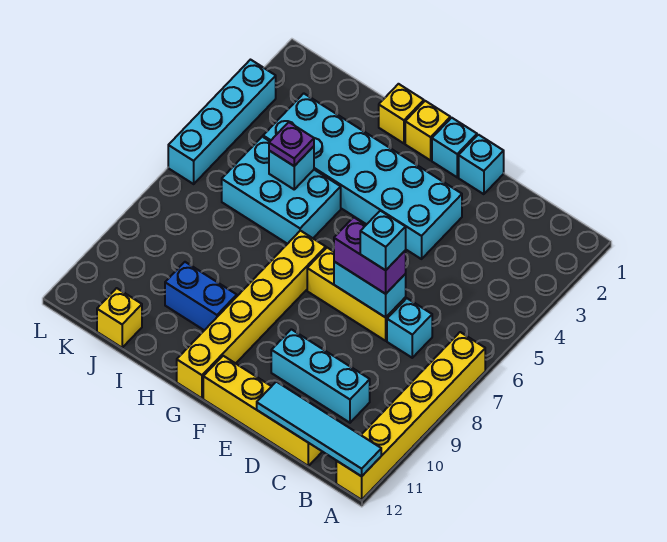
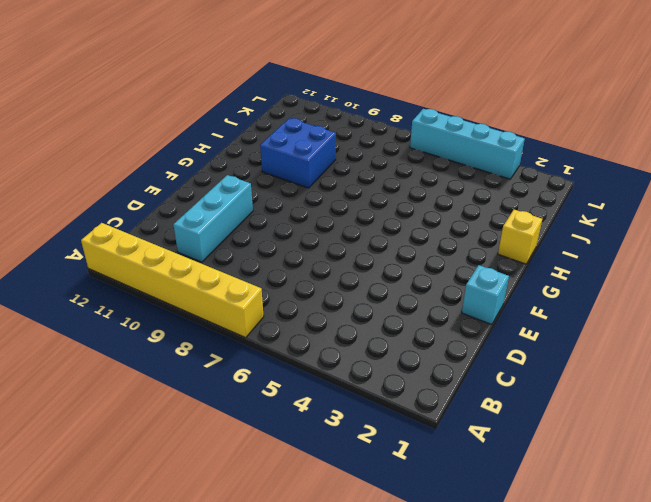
blue 2x2 brick [260,118,336,188] -> blue 1x2 brick [165,262,237,330]
none -> cyan 1x1 brick [387,298,432,358]
none -> yellow 1x4 brick [203,356,322,466]
none -> yellow 1x3 brick [307,248,406,341]

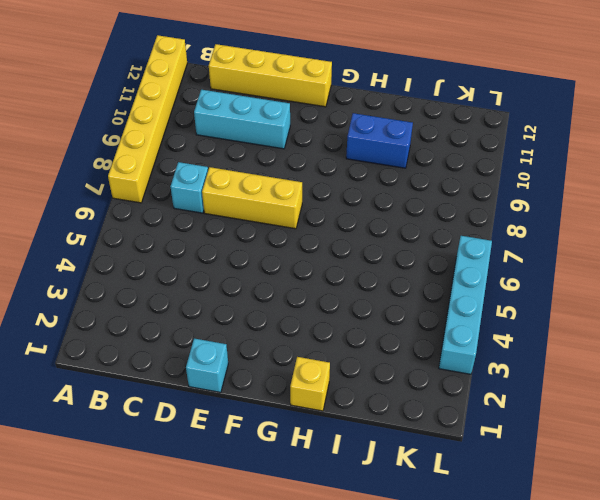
none -> cyan 2x6 brick [263,93,462,259]
none -> cyan 1x1 brick [432,118,477,177]
none -> yellow 1x1 brick [405,101,450,160]

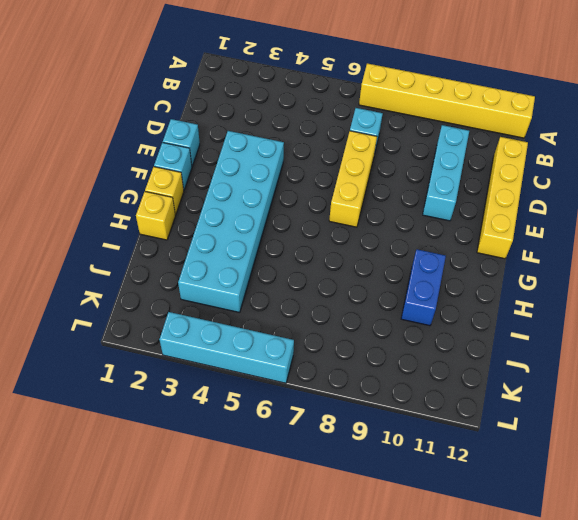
none -> yellow 1x6 brick [177,231,326,398]
none -> cyan 2x3 brick [222,137,341,244]
none -> yellow 1x1 brick [97,288,142,348]

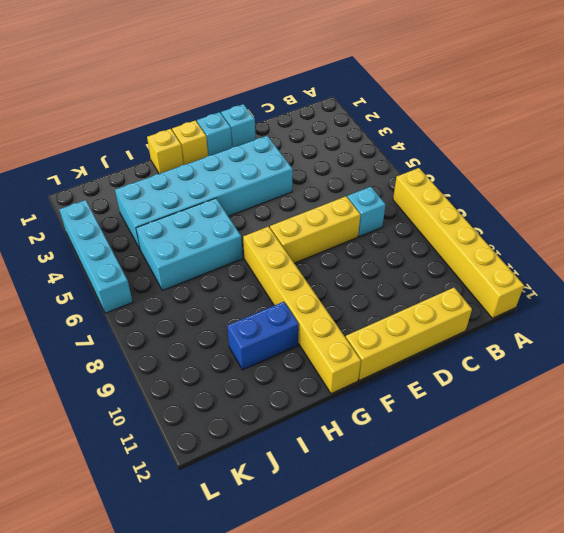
none -> cyan 1x3 brick [271,329,370,423]
none -> yellow 1x1 brick [97,288,142,348]
none -> cyan 1x4 tile [257,382,381,476]

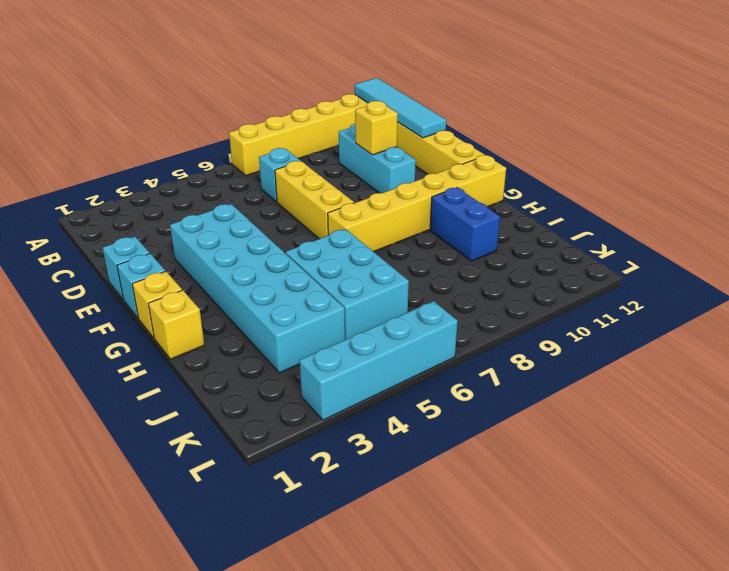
yellow 1x1 brick [355,101,398,155] -> yellow 1x1 brick moved to [97,288,142,348]
none -> cyan 1x2 brick [334,262,406,317]
none -> cyan 1x1 brick [269,146,314,189]
none -> purple 1x2 brick [334,217,406,294]

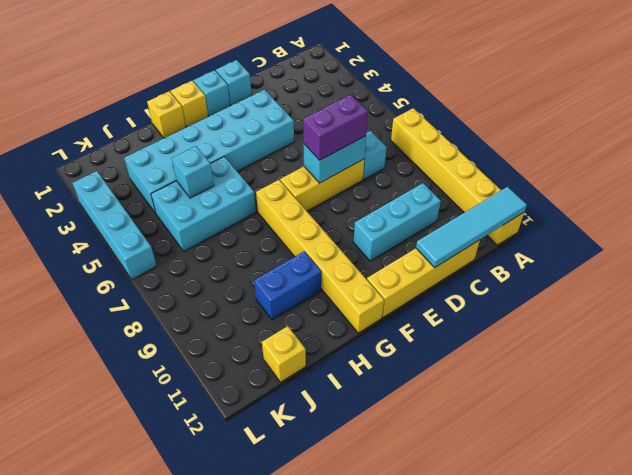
none -> purple 1x1 plate [269,122,314,166]
none -> cyan 1x1 brick [360,211,406,270]

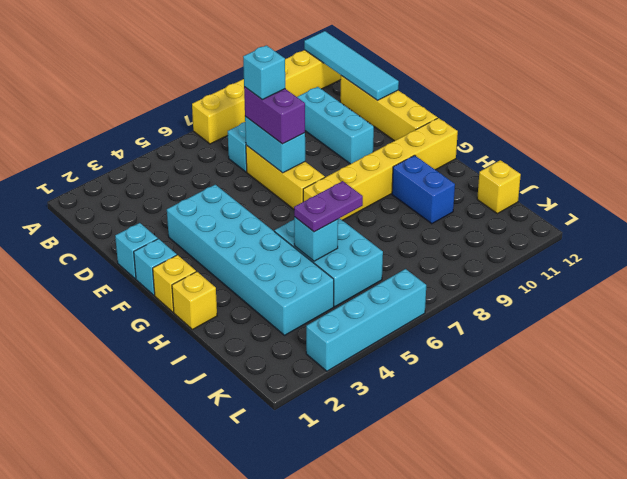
purple 1x2 plate [294,181,363,232] -> purple 1x1 plate [269,122,314,166]

